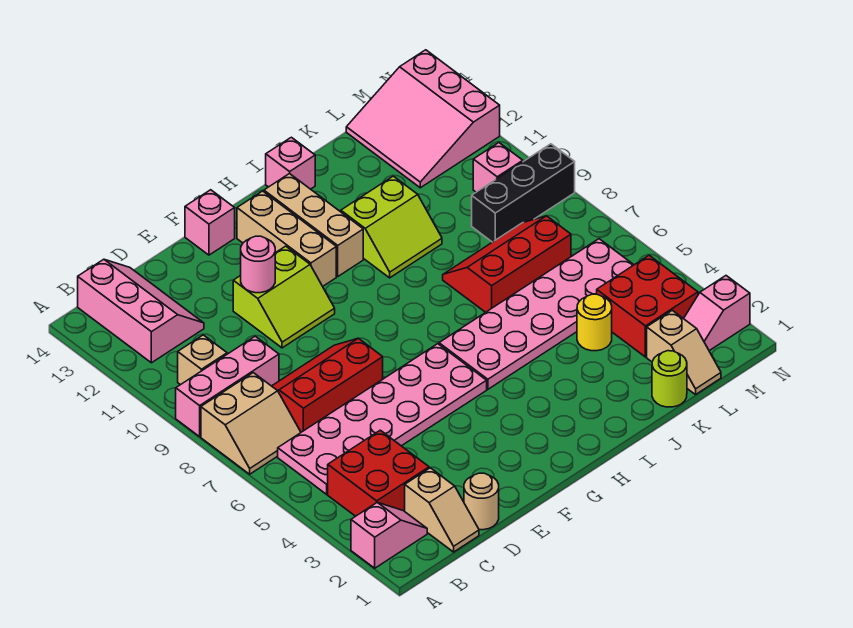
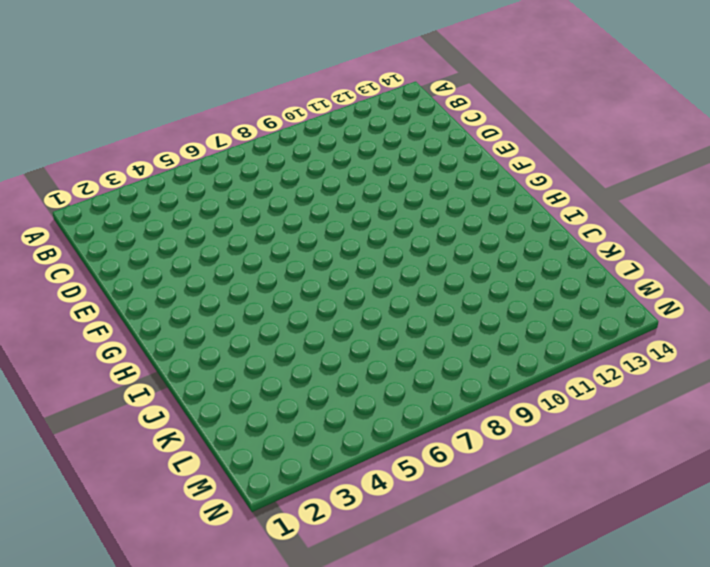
none -> pink 1x2 slope [351,503,427,568]
none -> tan 2x2 slope [201,373,301,474]
none -> pink 1x3 brick [176,336,279,437]

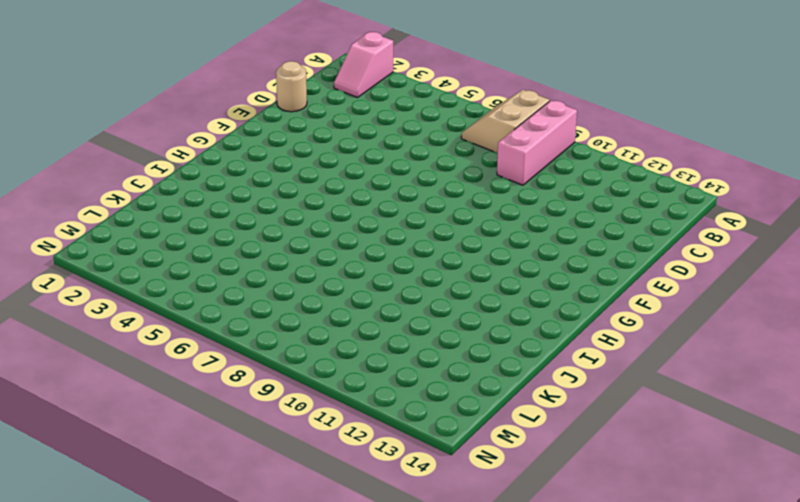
none -> red 2x2 brick [328,430,429,516]
none -> pink 2x6 plate [278,344,487,494]
none -> tan 1x1 brick [178,335,227,385]

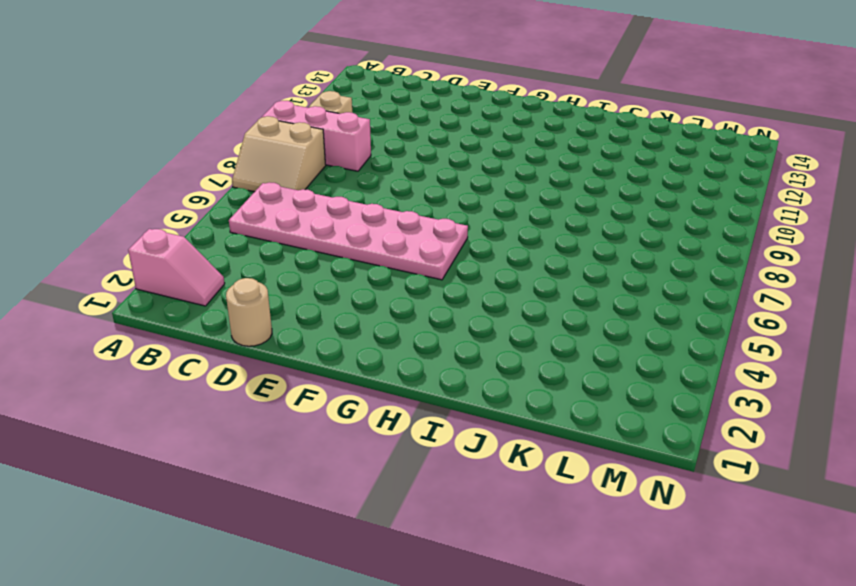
none -> red 2x2 brick [328,430,429,516]
none -> pink 2x3 slope [78,259,204,363]
none -> tan 1x2 slope [405,468,479,552]

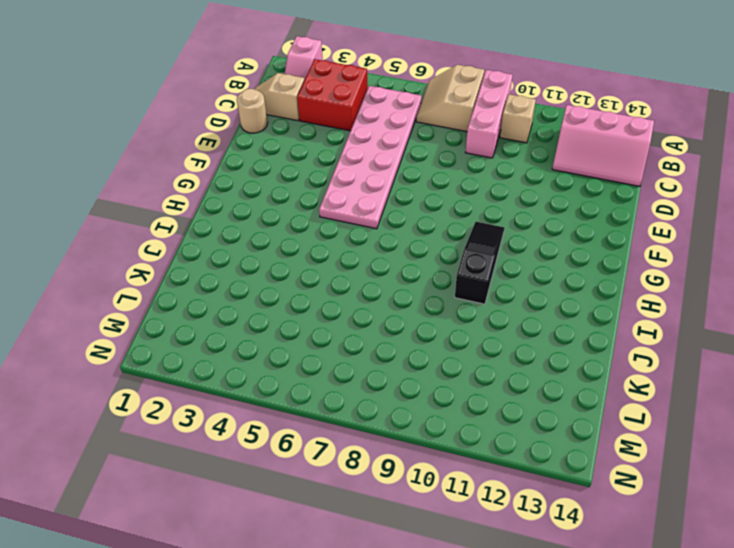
black 1x3 slope [455,222,504,304] -> lime 2x2 slope [341,176,442,278]
none -> red 2x3 slope [272,338,383,432]
none -> lime 2x2 slope [233,246,335,348]
none -> pink 1x1 brick [185,190,235,255]

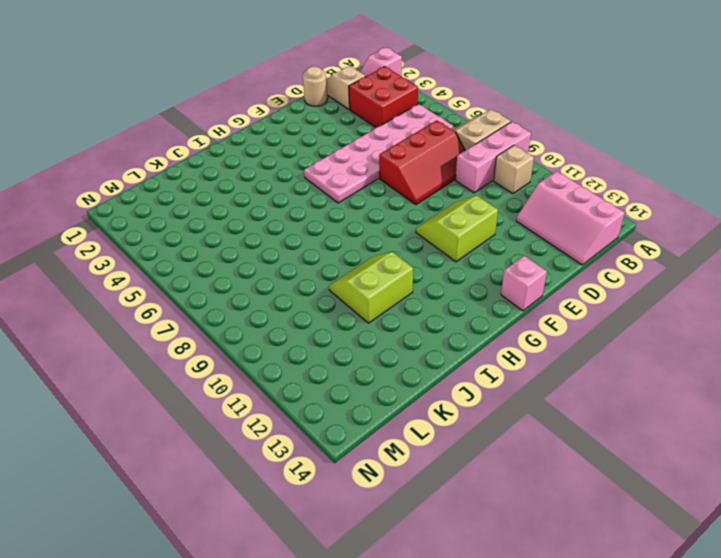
none -> tan 1x3 brick [237,191,336,286]
none -> pink 2x6 plate [439,239,634,389]
none -> tan 1x3 brick [264,173,363,276]

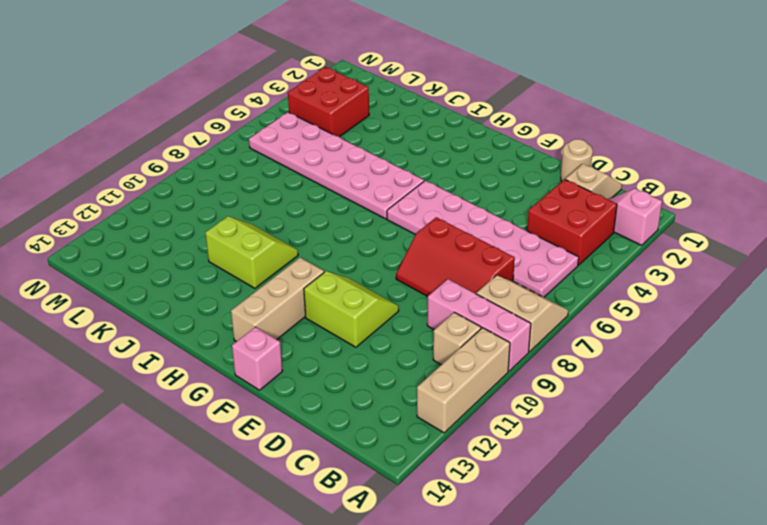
tan 1x3 brick [417,328,510,433] -> tan 1x3 brick moved to [264,173,363,276]
none -> pink 2x3 slope [78,259,204,363]
none -> pink 1x1 brick [266,137,315,189]
none -> red 2x3 slope [443,216,571,312]

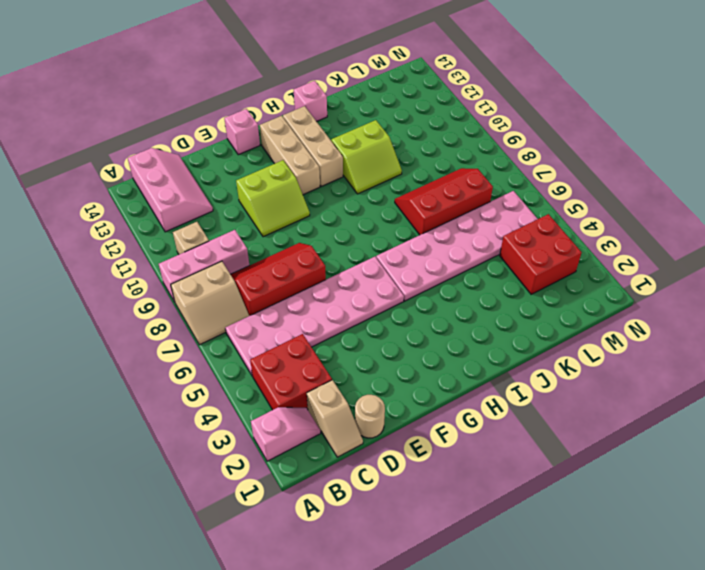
none -> lime 1x1 round brick [652,351,687,407]
none -> yellow 1x1 round brick [577,294,612,351]
none -> tan 1x2 slope [647,310,721,395]

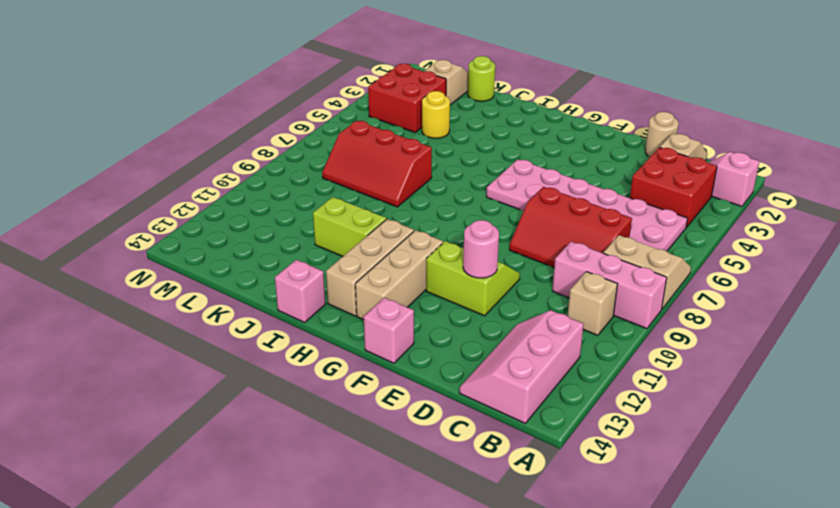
none -> pink 2x6 plate [439,239,634,389]
none -> black 1x3 brick [472,144,575,242]
none -> pink 3x3 slope [346,50,500,188]

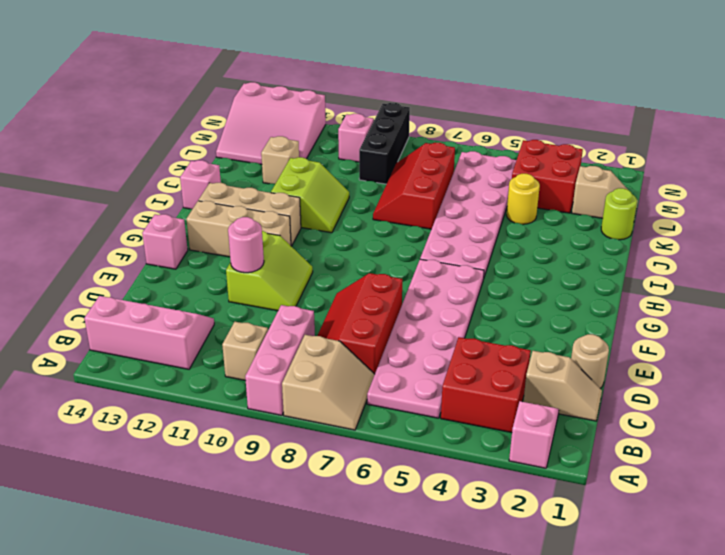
tan 1x1 brick [261,136,299,184] -> none
none -> pink 1x2 slope [684,276,750,351]

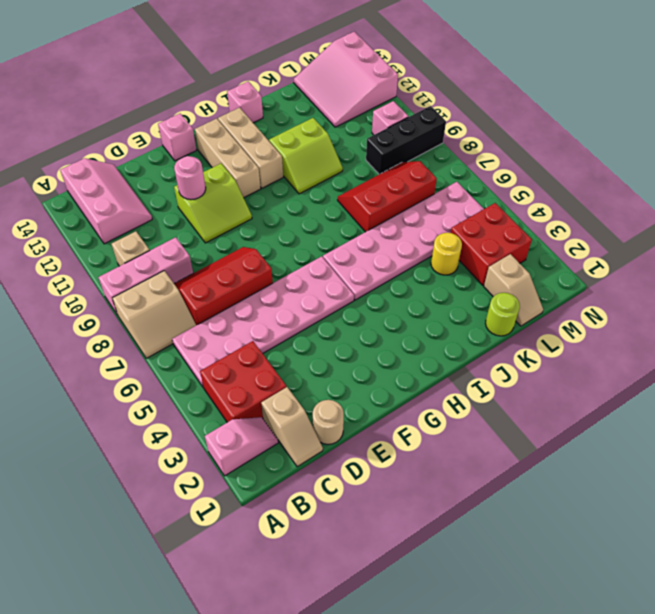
none -> pink 1x2 slope [684,276,750,351]

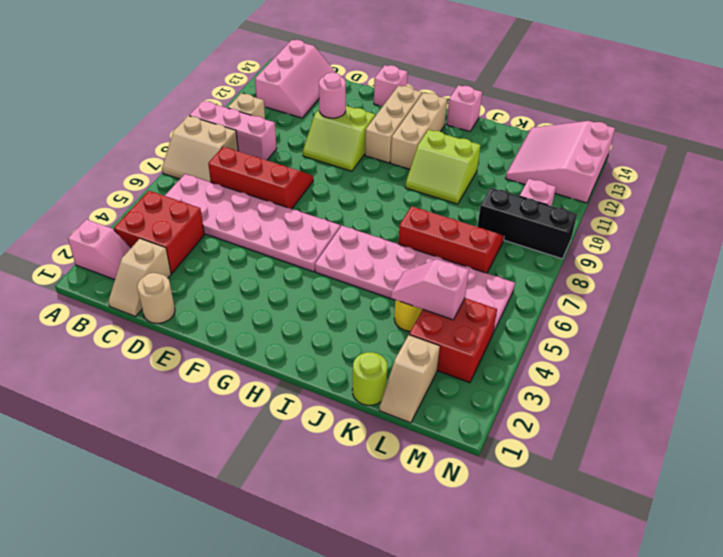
pink 1x2 slope [391,259,469,320] -> pink 1x2 slope moved to [684,276,750,351]

